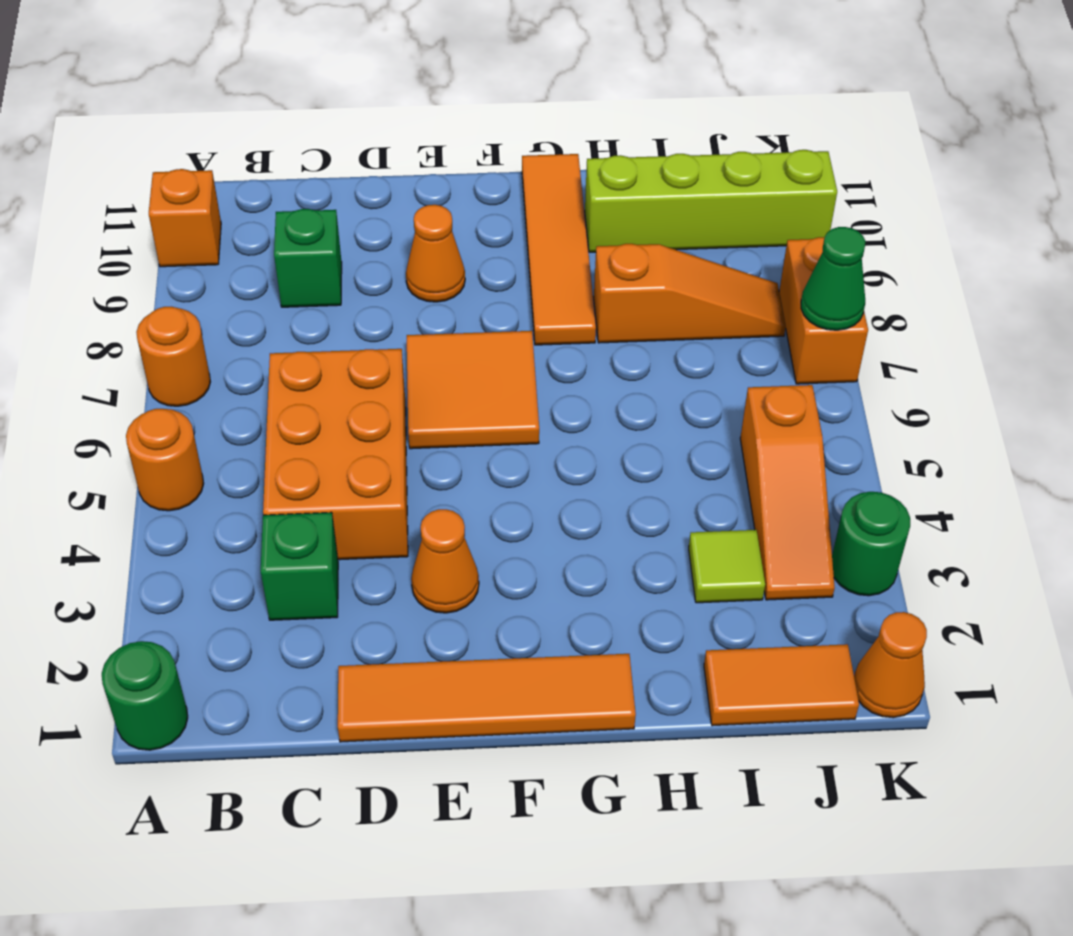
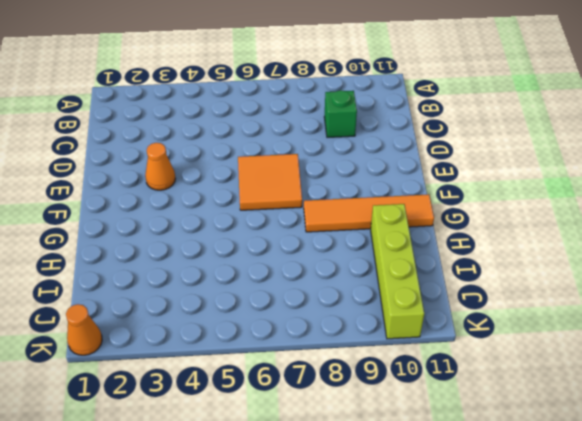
none -> green 1x1 round brick [102,641,188,750]
none -> orange 1x1 round brick [126,409,204,511]
none -> orange 1x1 round brick [136,307,210,406]

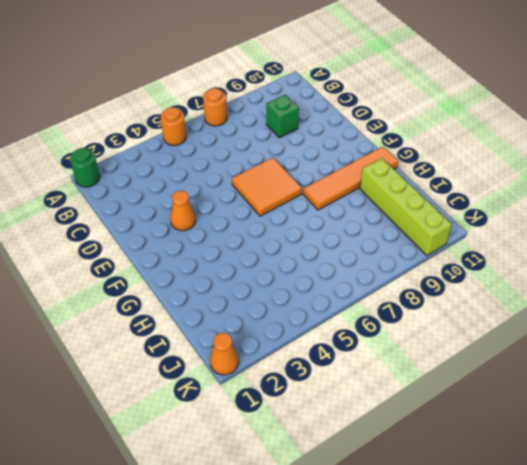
none -> orange 1x1 brick [149,169,221,267]
none -> green 1x1 brick [261,512,338,620]
none -> orange 2x3 brick [263,349,408,560]

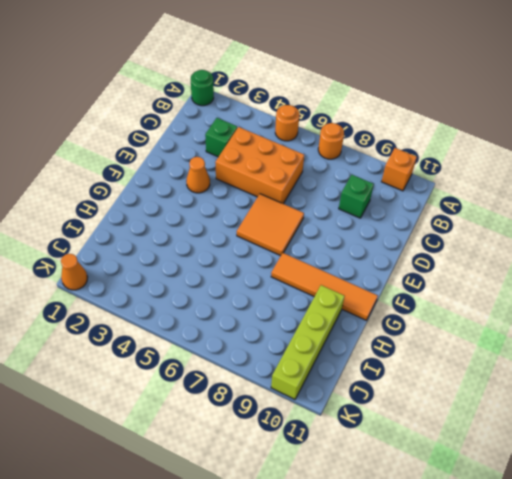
none -> orange 1x4 tile [338,654,636,742]
none -> orange 1x1 cone [406,205,465,302]
none -> orange 1x3 slope [594,244,786,343]

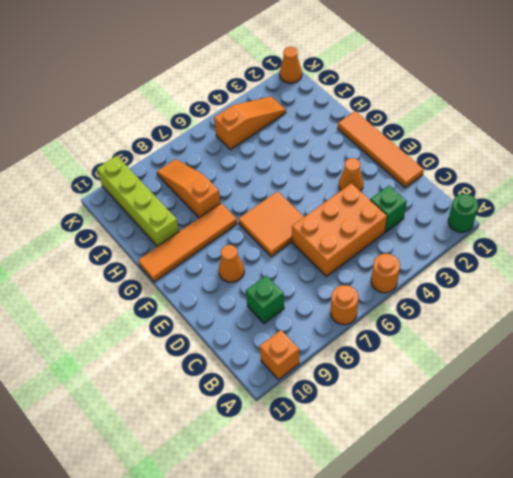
none -> orange 1x2 tile [704,644,859,726]
none -> lime 1x1 tile [689,530,765,603]
none -> green 1x1 round brick [832,492,910,596]

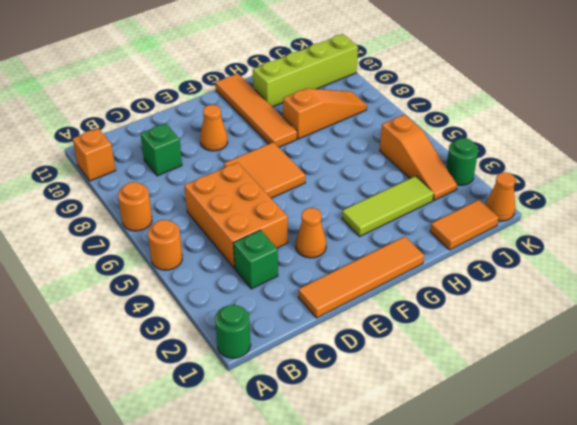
lime 1x3 tile [342,176,434,236] -> lime 1x1 tile [689,530,765,603]
none -> orange 1x2 brick [779,237,868,384]
none -> green 1x1 cone [801,227,865,330]

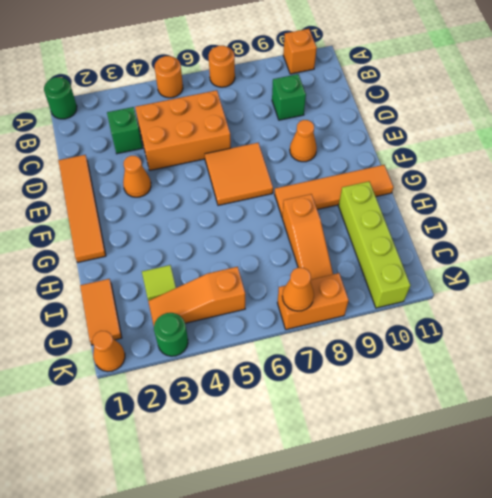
orange 1x1 cone [282,268,314,311] -> green 1x1 cone [801,227,865,330]

